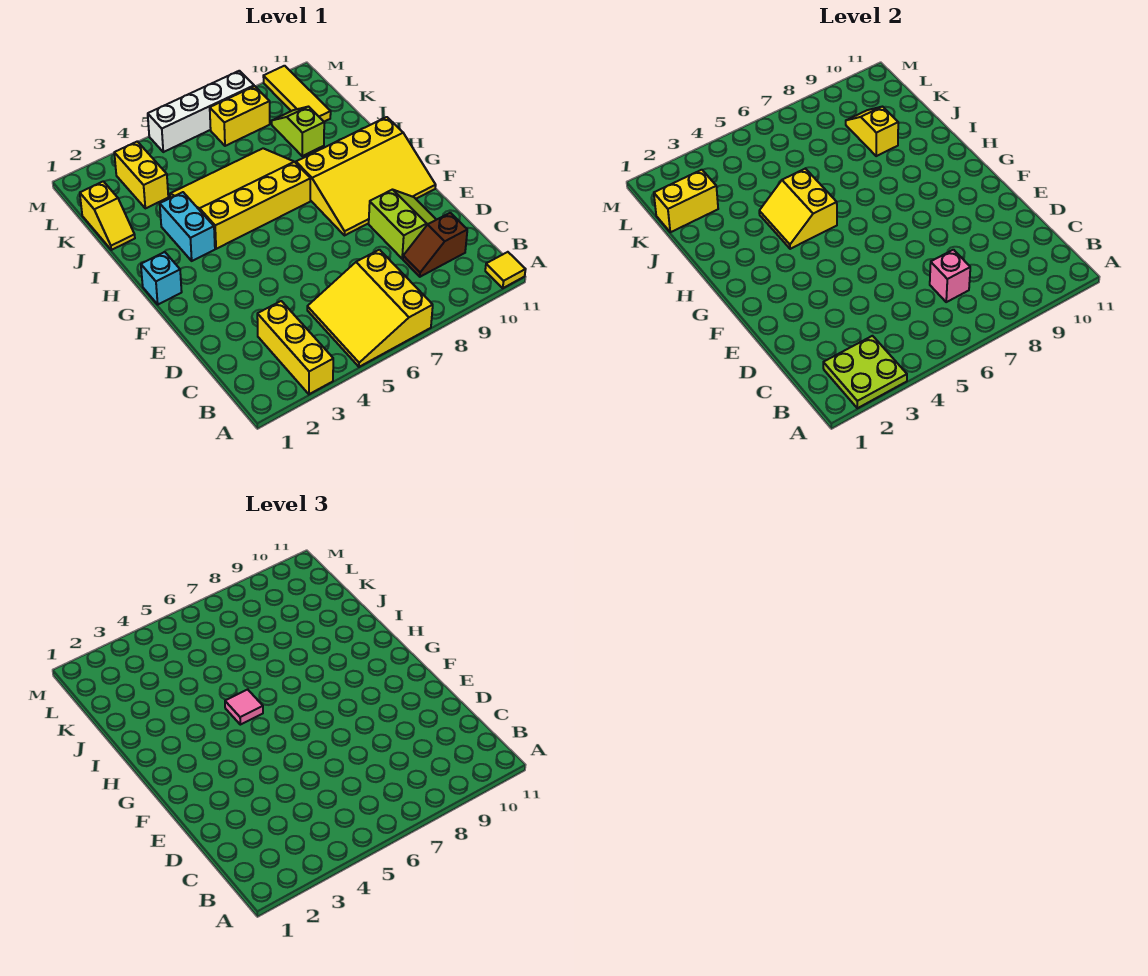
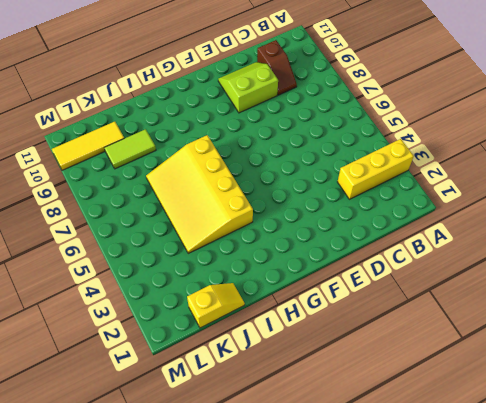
lime 1x2 tile [105,129,156,169] -> lime 1x2 slope [272,107,324,156]
none -> yellow 3x3 slope [307,250,433,367]
none -> yellow 1x1 tile [485,252,526,288]
none -> yellow 3x4 slope [296,117,436,236]

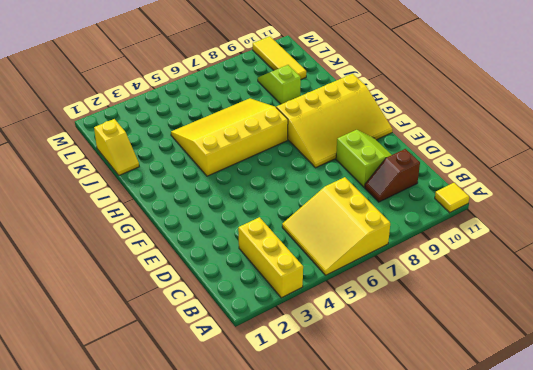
none -> cyan 1x1 brick [141,252,182,304]
none -> cyan 1x2 brick [160,192,215,261]
none -> yellow 1x2 brick [114,141,168,208]

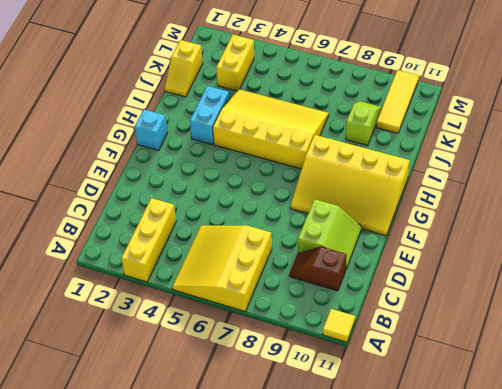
none -> yellow 1x2 brick [210,86,270,146]
none -> white 1x4 brick [148,71,254,152]
none -> lime 2x2 plate [823,336,907,408]

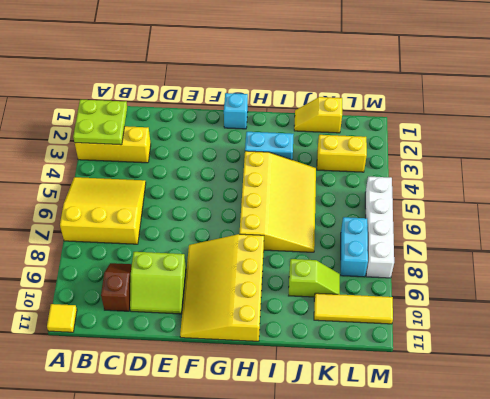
cyan 1x2 brick [341,217,368,277] -> yellow 1x2 brick [210,86,270,146]
none -> pink 1x1 brick [930,250,970,302]
none -> yellow 2x2 slope [759,168,837,249]
none -> yellow 1x2 slope [846,107,898,156]

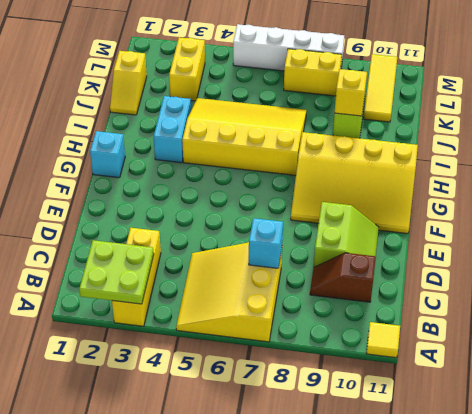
cyan 1x1 brick [249,218,283,268] -> pink 1x1 brick [930,250,970,302]
none -> yellow 2x2 slope [759,168,837,249]
none -> yellow 1x2 brick [654,170,718,232]
none -> pink 1x1 tile [225,689,263,725]

